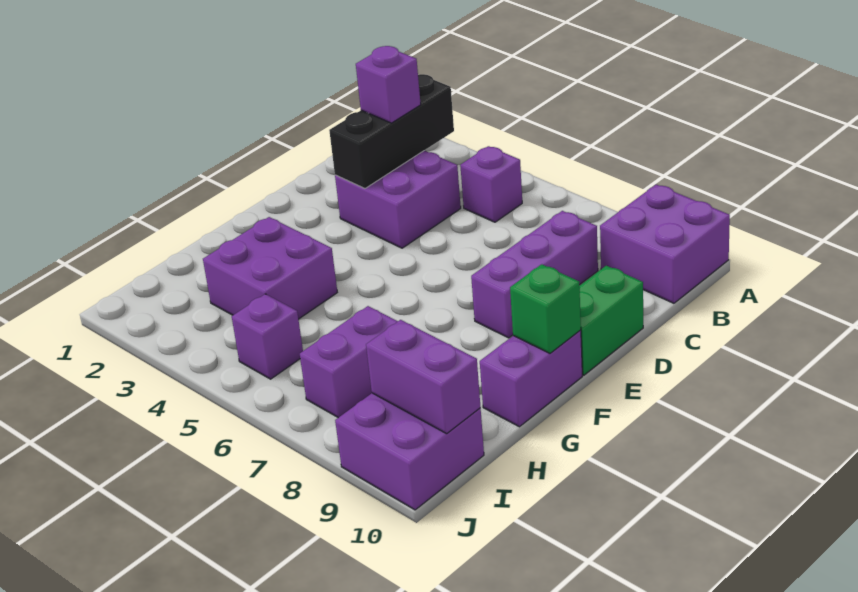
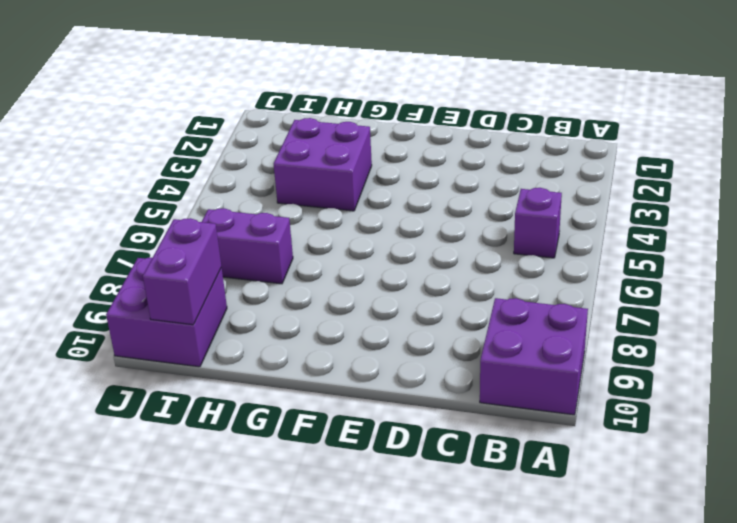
none -> purple 2x2 brick [335,151,461,248]
none -> purple 1x3 brick [471,211,598,338]
none -> green 1x2 brick [579,266,643,375]

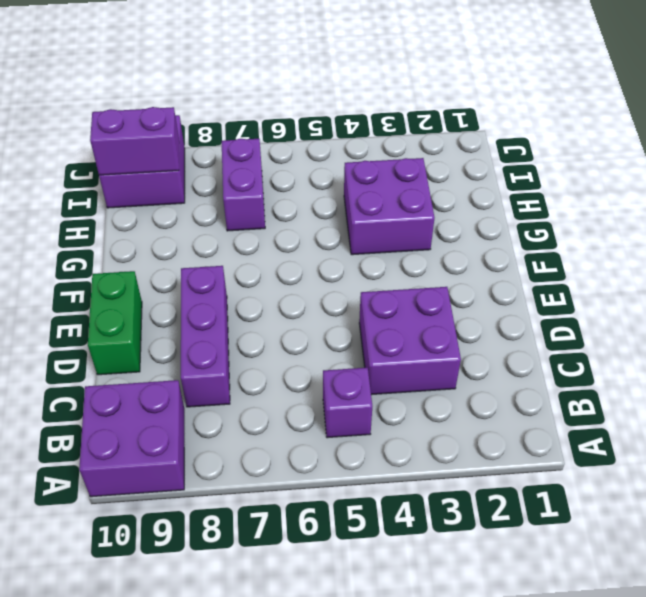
none -> purple 1x2 brick [480,330,582,427]
none -> purple 1x1 brick [232,294,303,379]
none -> black 1x3 brick [329,74,454,188]

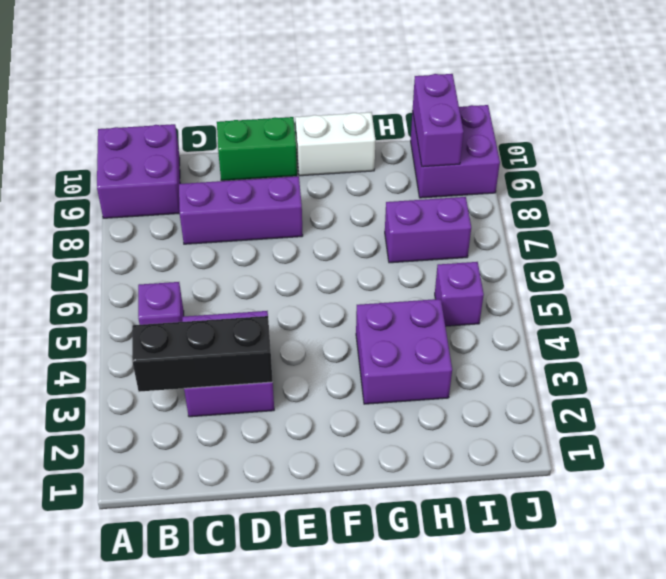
white 1x2 brick [295,112,376,176] -> purple 1x2 brick [480,330,582,427]
none -> green 1x1 brick [510,264,581,353]
none -> purple 1x1 brick [356,46,421,123]

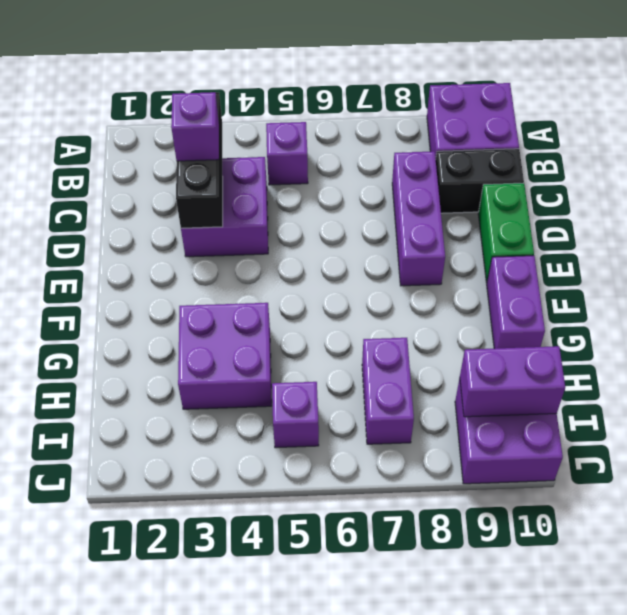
black 1x2 brick [436,149,524,213] -> none
none -> green 1x1 brick [510,264,581,353]

